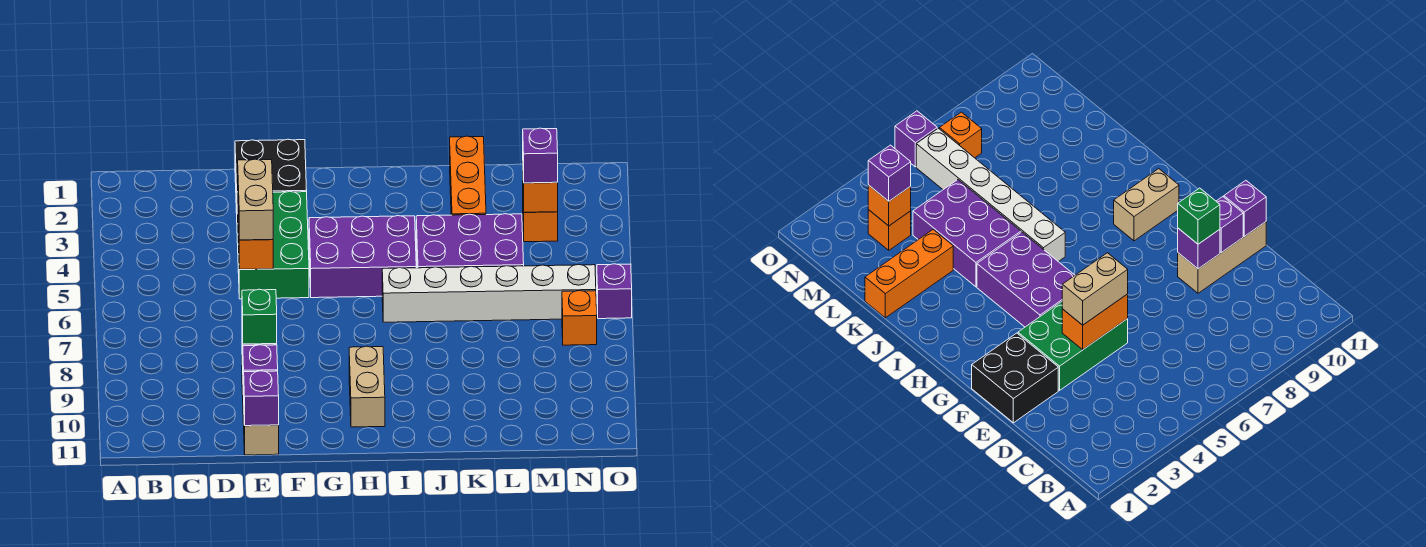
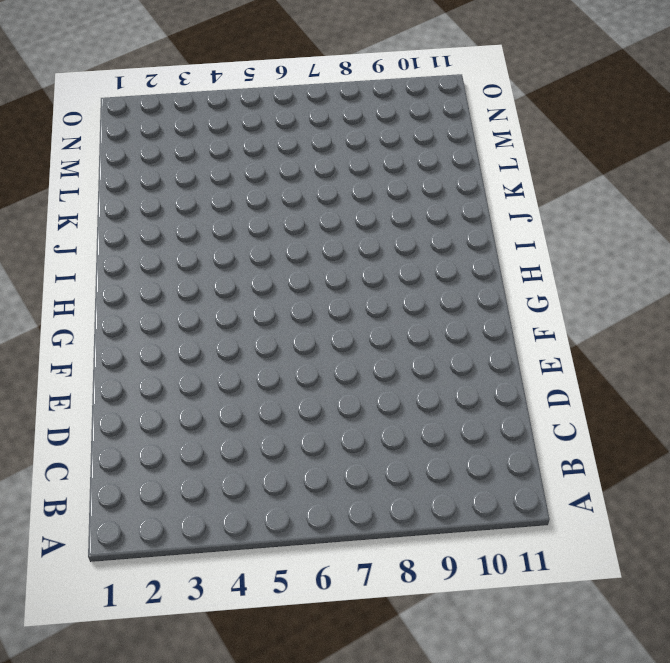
none -> black 2x2 brick [235,139,307,213]
none -> green 2x3 brick [237,191,309,299]
none -> tan 1x3 brick [242,365,279,455]

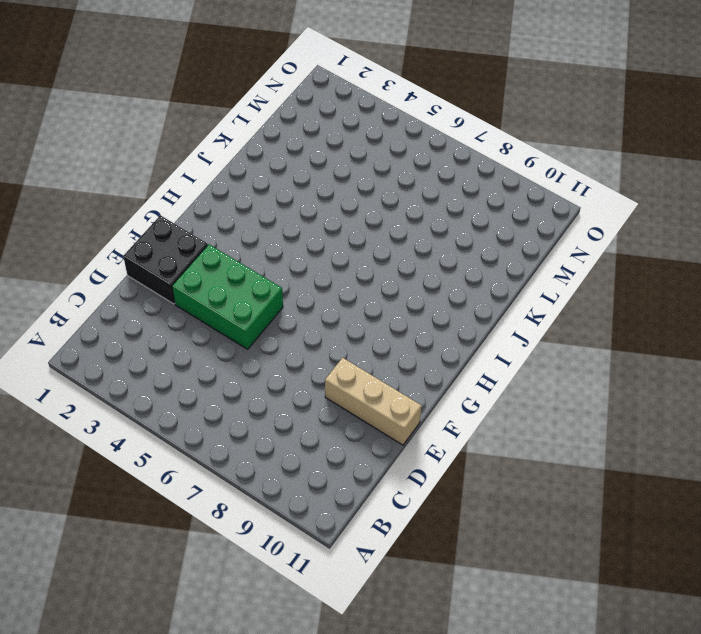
none -> purple 2x3 brick [309,216,416,298]
none -> tan 1x2 brick [349,346,385,427]
none -> white 1x6 brick [382,265,596,322]

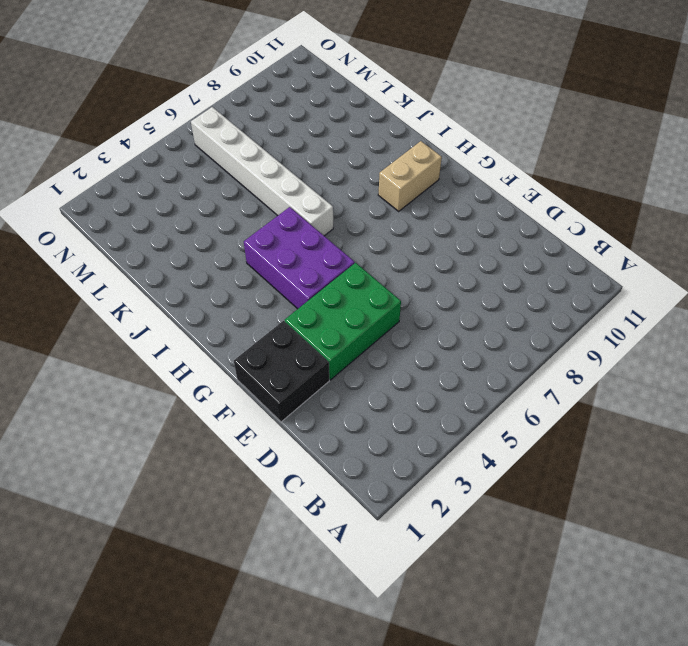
none -> tan 1x3 brick [242,365,279,455]
none -> purple 2x3 brick [416,214,524,268]
none -> orange 1x3 brick [450,136,486,215]

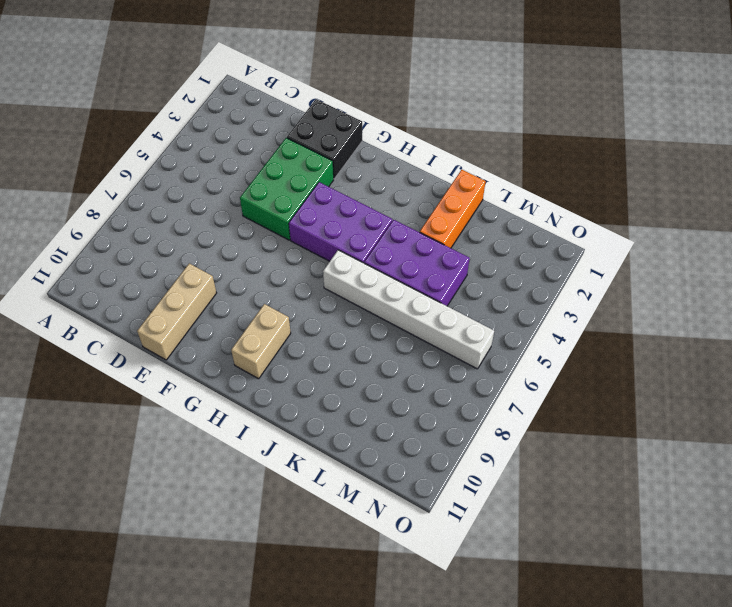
none -> orange 1x1 brick [523,210,558,242]
none -> orange 1x1 brick [562,291,597,345]
none -> purple 1x1 brick [597,264,632,319]

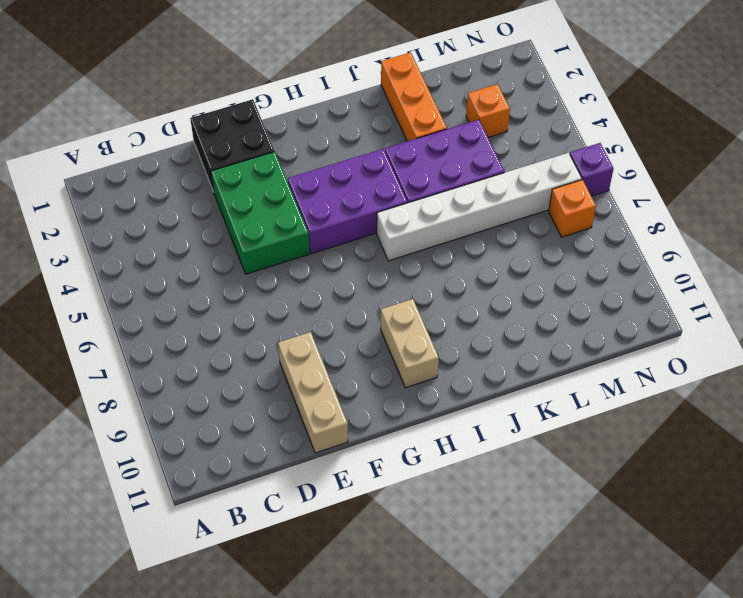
none -> orange 1x2 brick [238,215,273,269]
none -> purple 1x1 brick [1178,228,1220,269]
none -> purple 1x1 brick [243,345,278,395]

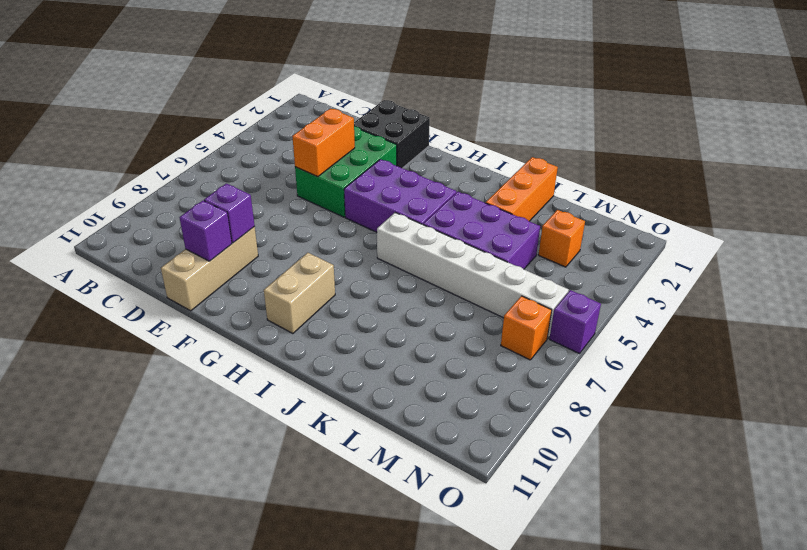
none -> purple 1x1 brick [244,371,279,426]
none -> orange 1x1 brick [523,181,558,212]
none -> tan 1x2 brick [238,159,273,240]

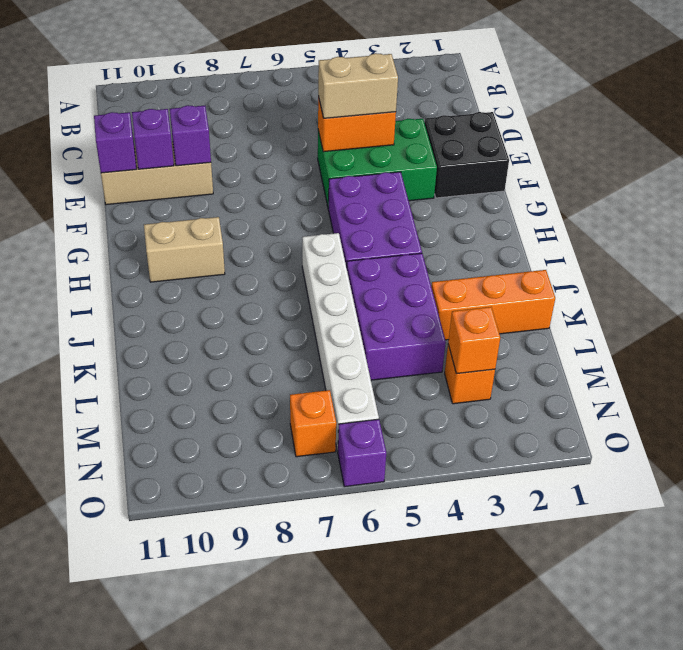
none -> green 1x1 brick [242,289,277,344]
none -> purple 1x1 brick [523,128,558,183]

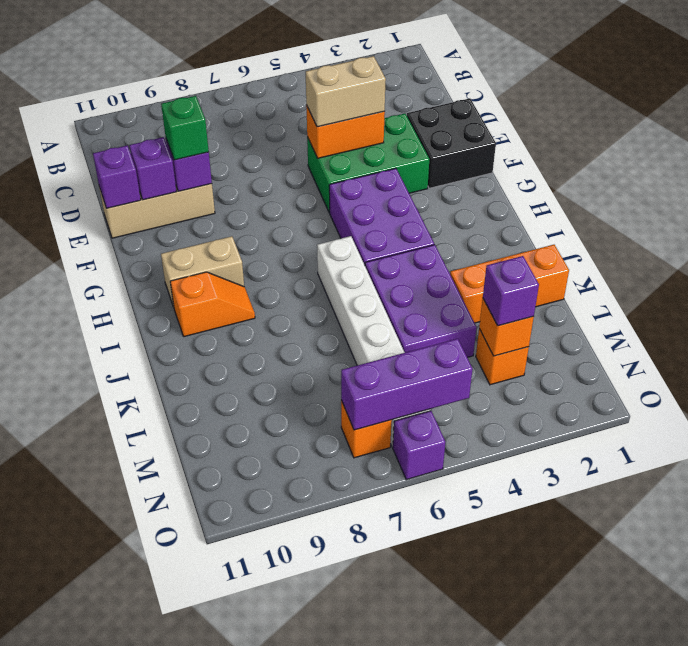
orange 1x2 slope [170,272,255,337] -> none
purple 1x3 brick [341,339,472,430] -> none

